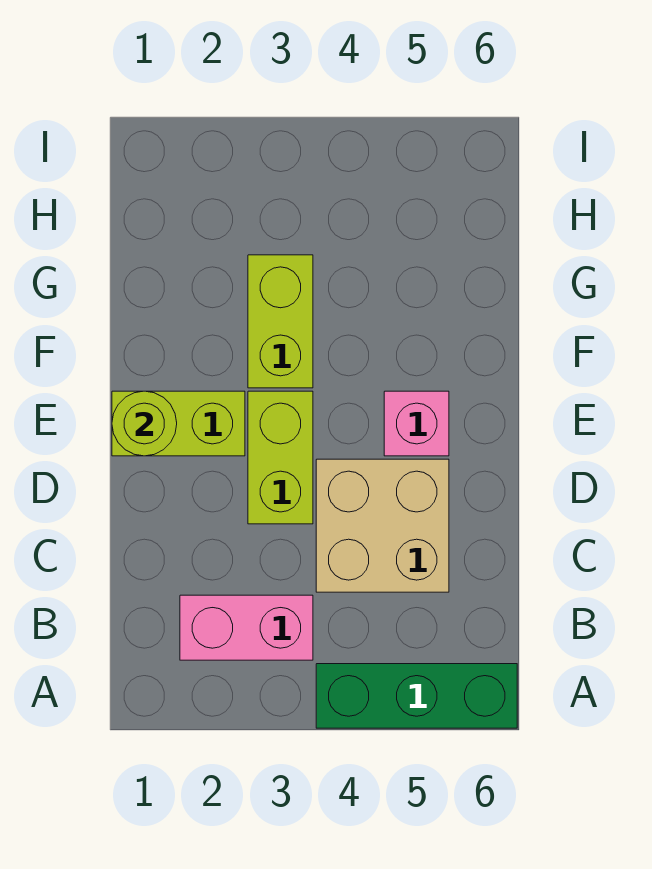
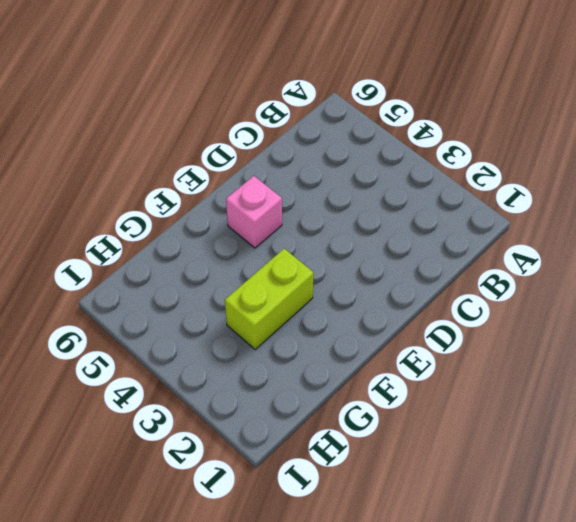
none -> green 1x3 brick [316,664,517,728]
none -> pink 1x2 brick [180,595,313,660]

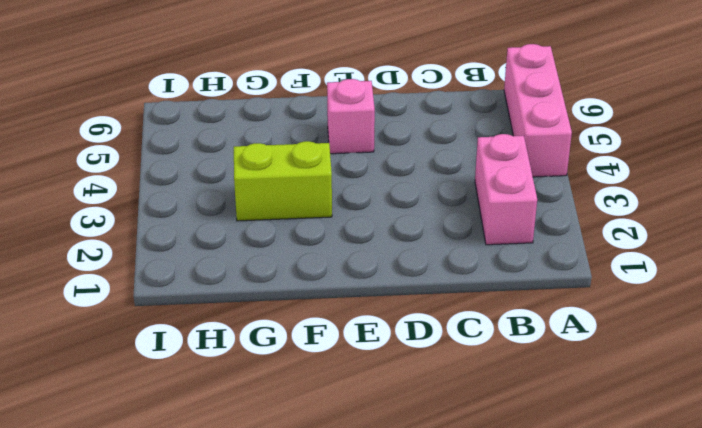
pink 1x3 brick [504,44,572,177] -> green 1x3 brick [316,664,517,728]
none -> tan 2x2 brick [316,459,449,592]
none -> lime 1x2 brick [248,391,313,524]

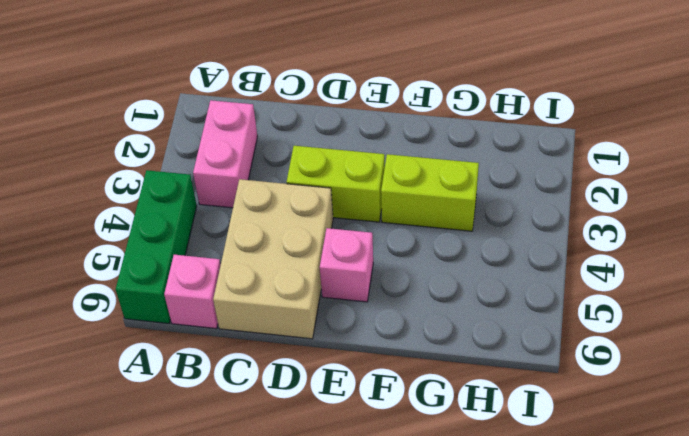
pink 1x1 brick [164,255,221,329] -> none
tan 2x3 brick [213,179,333,339] -> tan 2x2 brick [316,459,449,592]
none -> lime 1x2 brick [112,391,245,456]
none -> lime 1x1 round brick [112,391,177,456]

